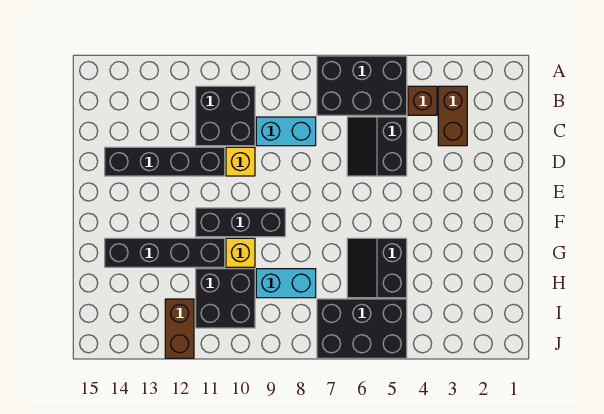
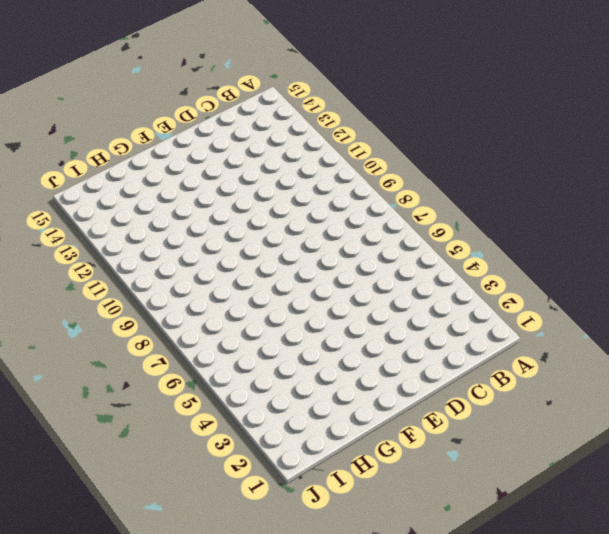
none -> black 2x3 brick [317,56,407,115]
none -> brown 1x2 brick [438,86,467,146]
none -> brown 1x1 brick [408,86,437,115]

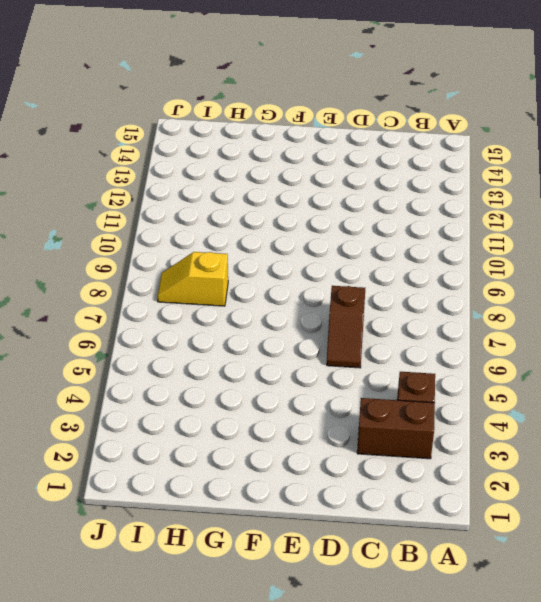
brown 1x2 slope [327,286,365,368] -> black 2x2 slope [347,117,407,176]
yellow 1x2 slope [157,252,228,306] -> cyan 1x2 brick [256,269,316,298]
none -> black 2x3 brick [317,56,407,115]
none -> black 2x2 brick [196,86,255,146]
none -> cyan 1x2 brick [256,117,316,146]

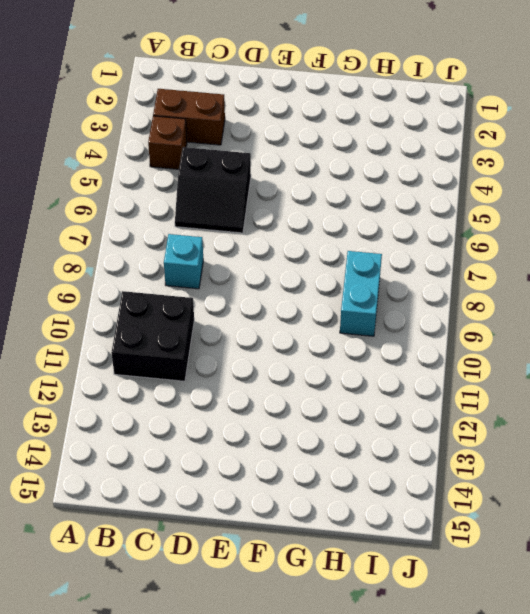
cyan 1x1 brick [164,234,203,289] -> cyan 1x2 brick [256,117,316,146]
none -> black 2x3 brick [317,56,407,115]
none -> yellow 1x1 brick [226,147,255,176]
none -> black 1x4 brick [105,147,225,176]

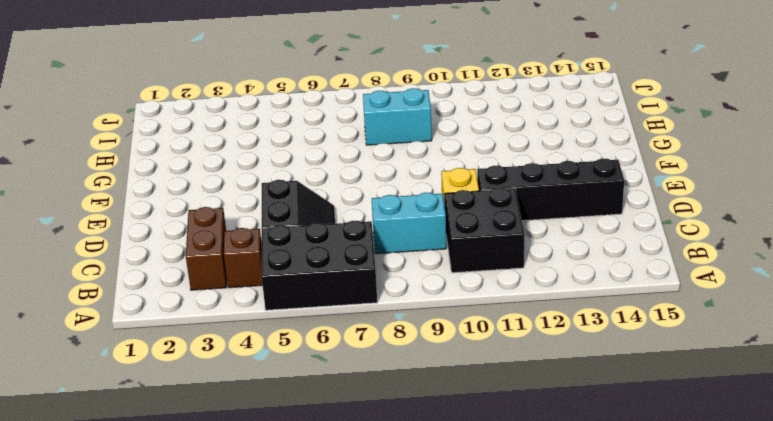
none -> black 1x3 brick [196,208,285,237]
none -> black 2x2 slope [347,238,407,298]
none -> yellow 1x1 brick [226,238,255,267]

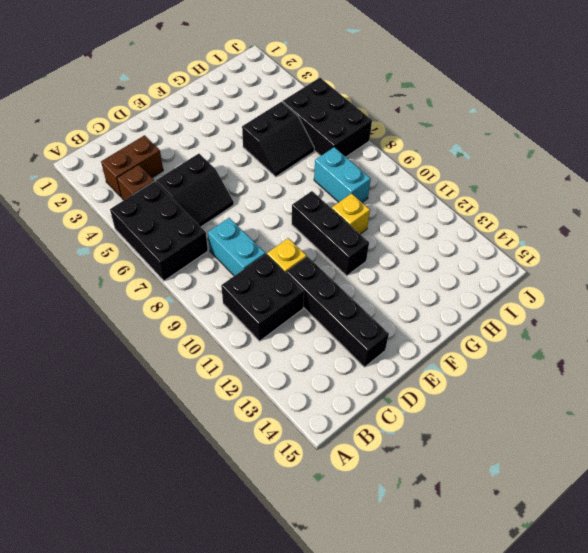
none -> black 1x4 brick [105,238,225,267]
none -> black 2x2 brick [196,269,255,328]
none -> brown 1x2 brick [165,299,194,358]

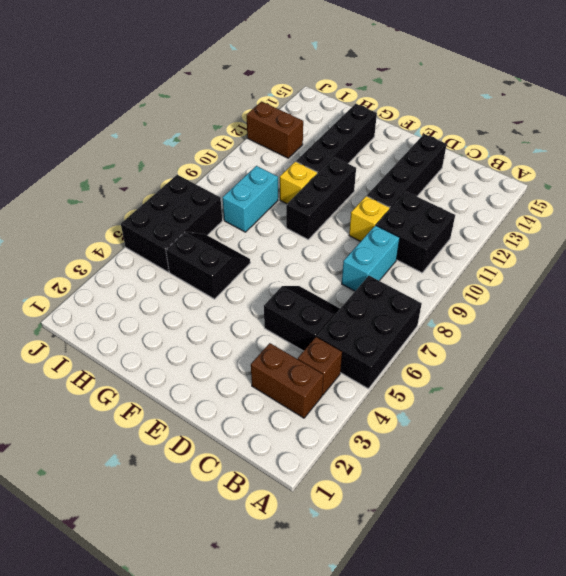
none -> black 2x2 brick [196,269,255,328]

